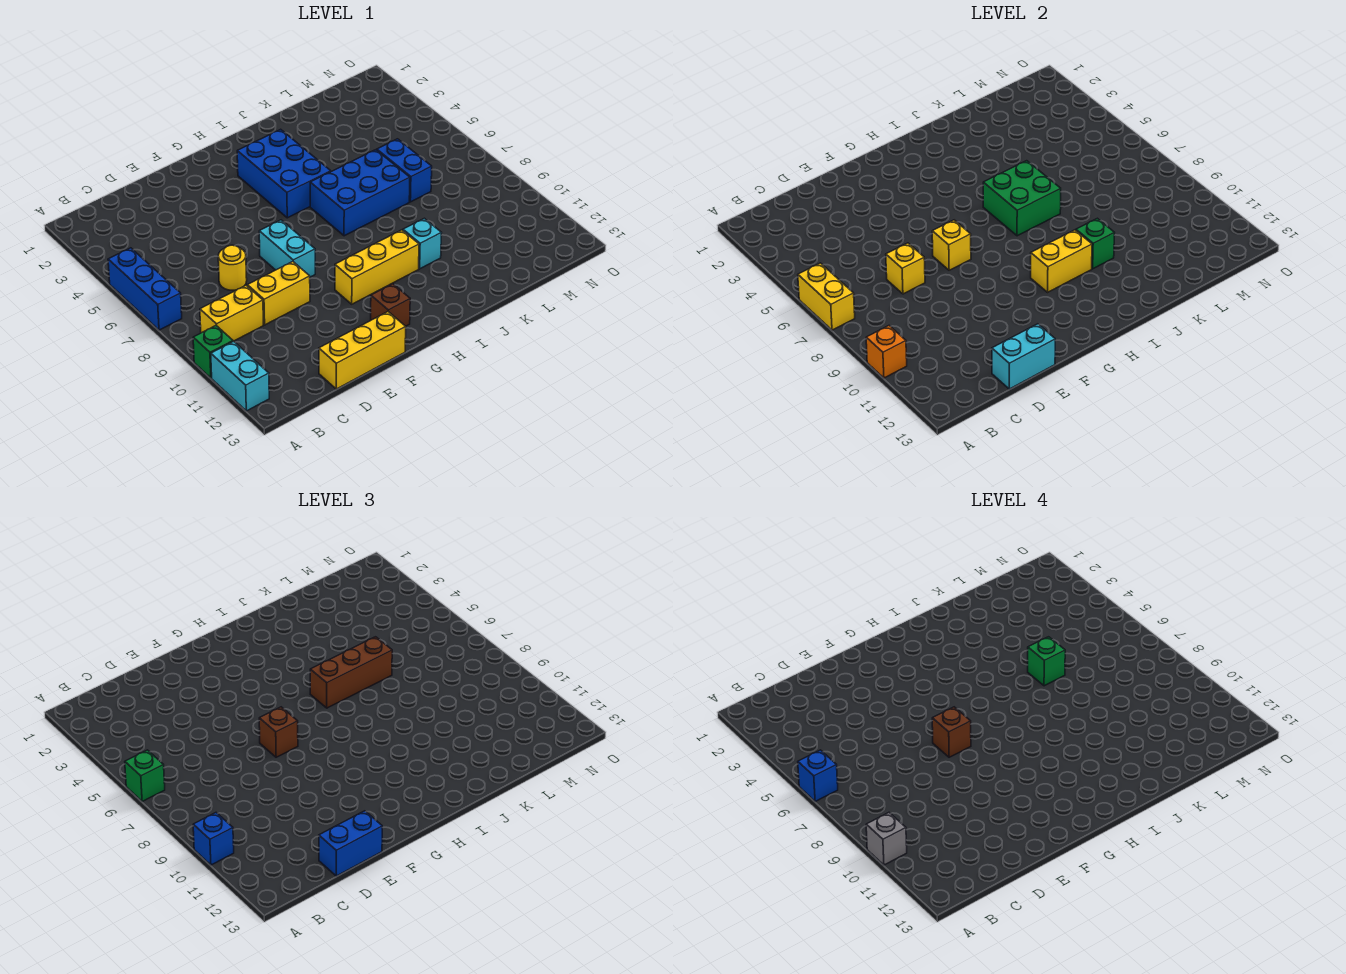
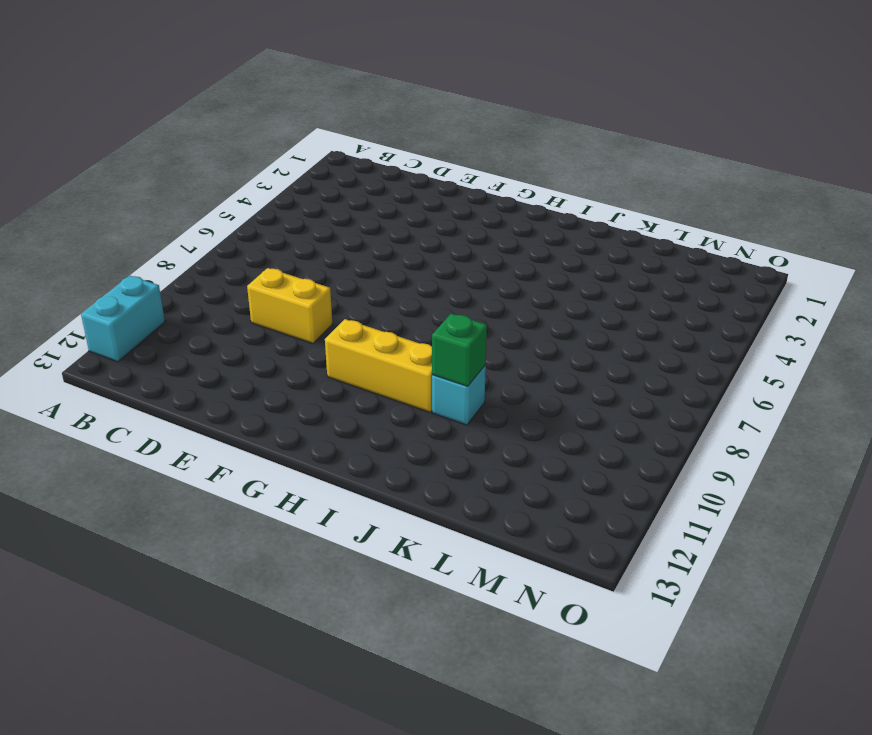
none -> blue 1x3 brick [108,248,182,330]
none -> green 1x1 brick [193,326,233,378]
none -> yellow 1x2 brick [200,285,263,341]
none -> yellow 1x1 round brick [218,245,247,290]

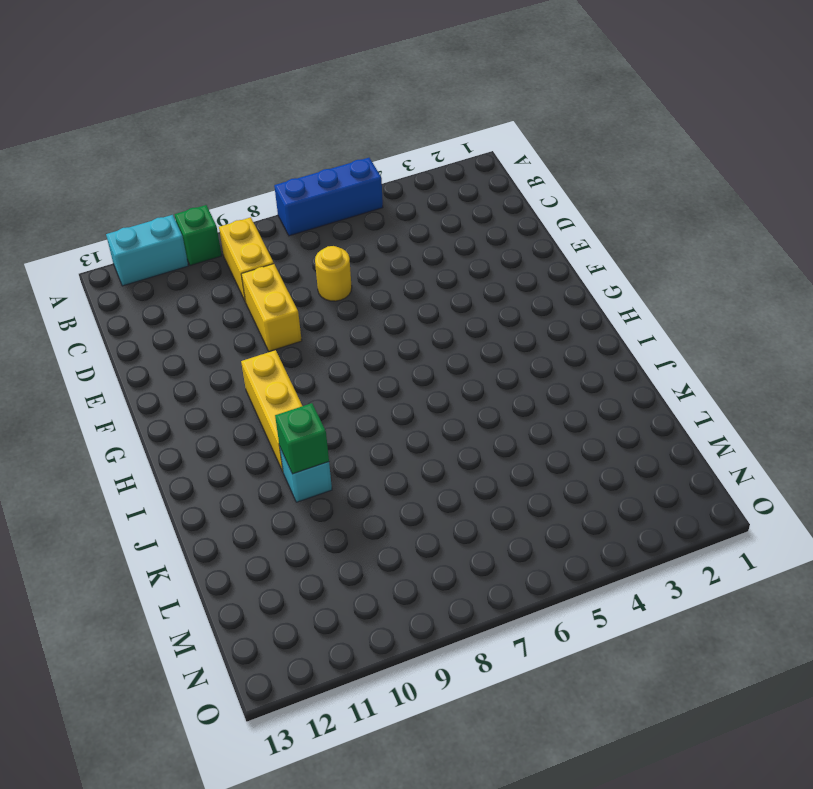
none -> yellow 1x3 brick [319,312,406,389]
none -> cyan 1x2 brick [259,220,315,277]
none -> brown 1x1 brick [371,284,410,326]
none -> blue 2x3 brick [237,129,331,218]

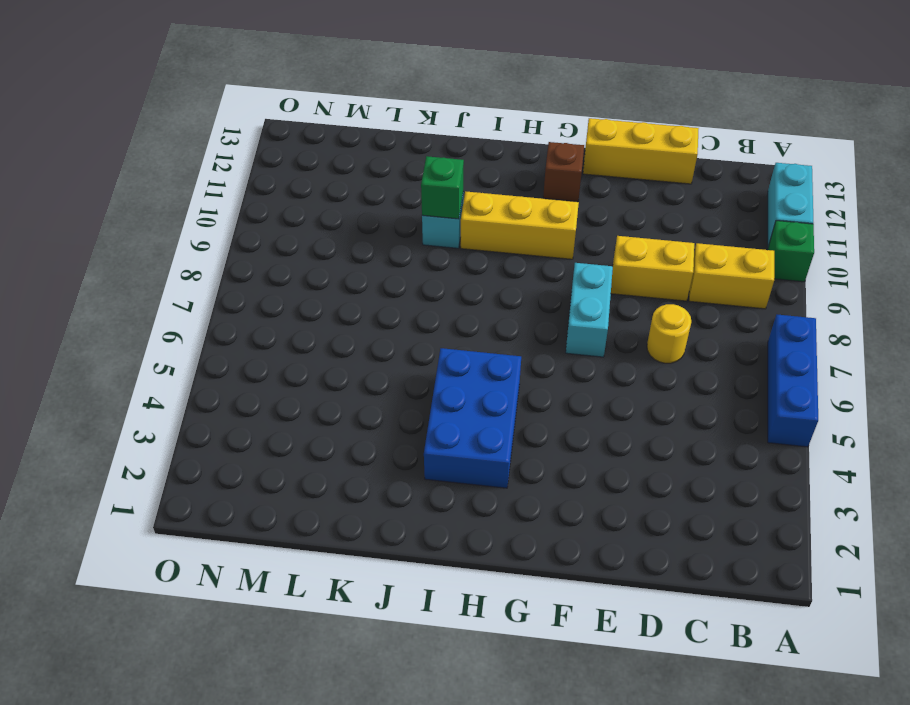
none -> blue 2x3 brick [310,150,410,236]
none -> blue 1x2 brick [377,139,432,202]
none -> yellow 1x2 brick [798,263,855,330]
none -> orange 1x1 brick [866,326,907,378]

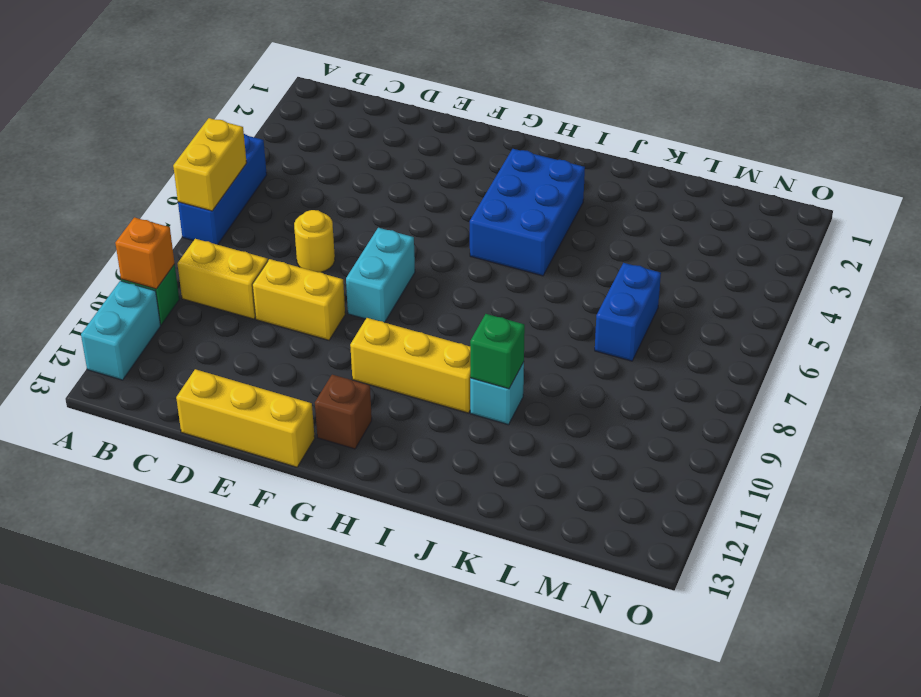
none -> blue 2x3 brick [310,150,410,236]
none -> yellow 1x1 brick [886,243,925,294]
none -> cyan 1x2 brick [992,324,1055,389]
none -> yellow 1x1 brick [932,220,971,270]

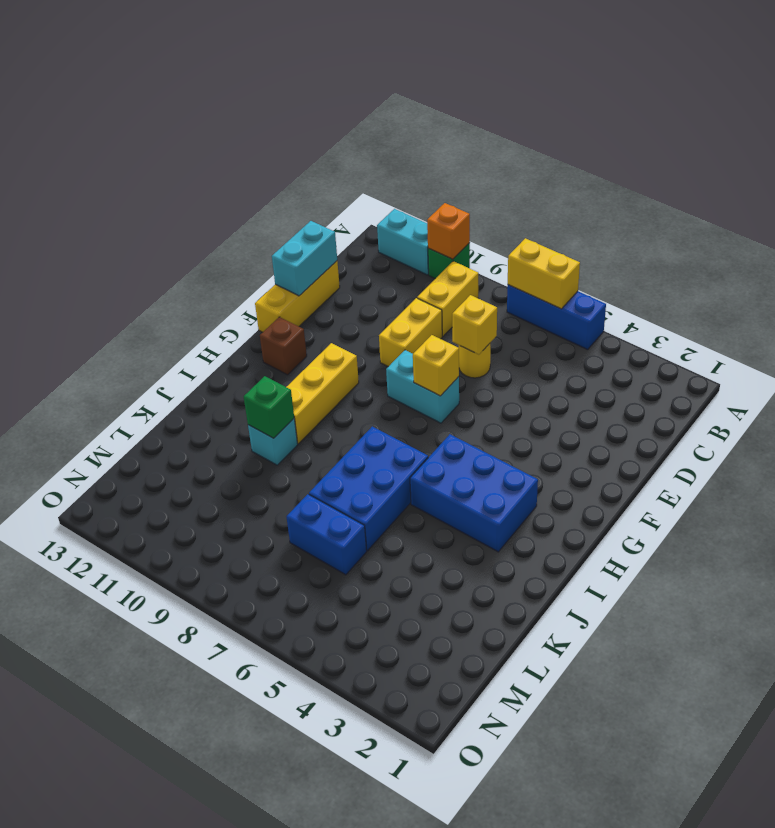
none -> yellow 1x2 brick [1031,230,1092,292]
none -> green 2x2 brick [983,161,1061,236]
none -> green 1x1 brick [125,750,165,801]
none -> blue 1x1 brick [193,813,234,865]

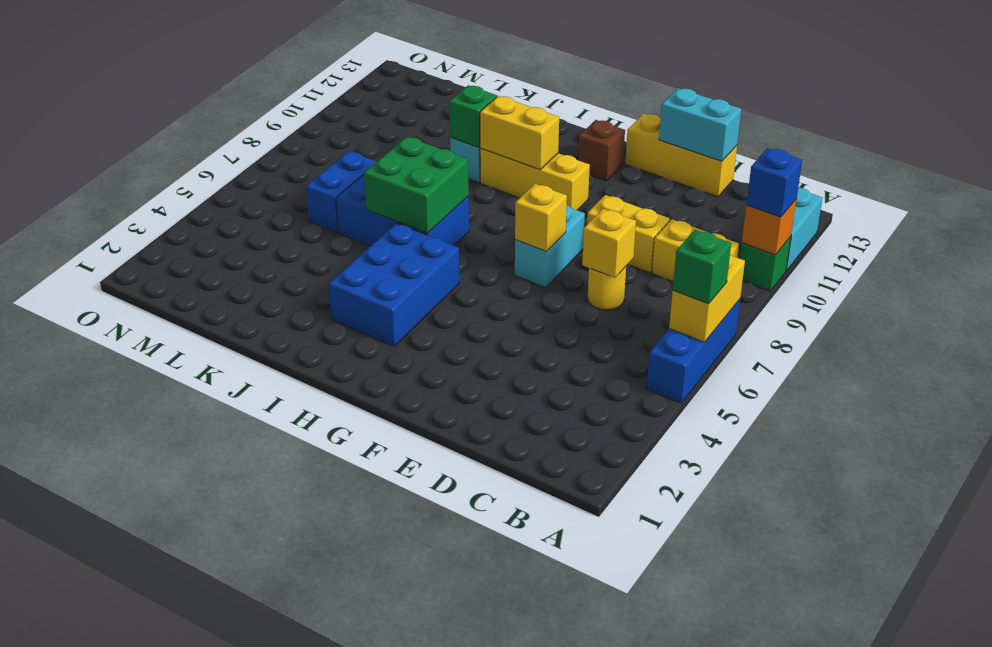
none -> blue 1x2 brick [319,811,382,876]
none -> brown 1x1 brick [259,707,298,757]
none -> brown 1x3 brick [310,637,392,708]
none -> blue 1x1 brick [798,750,838,801]

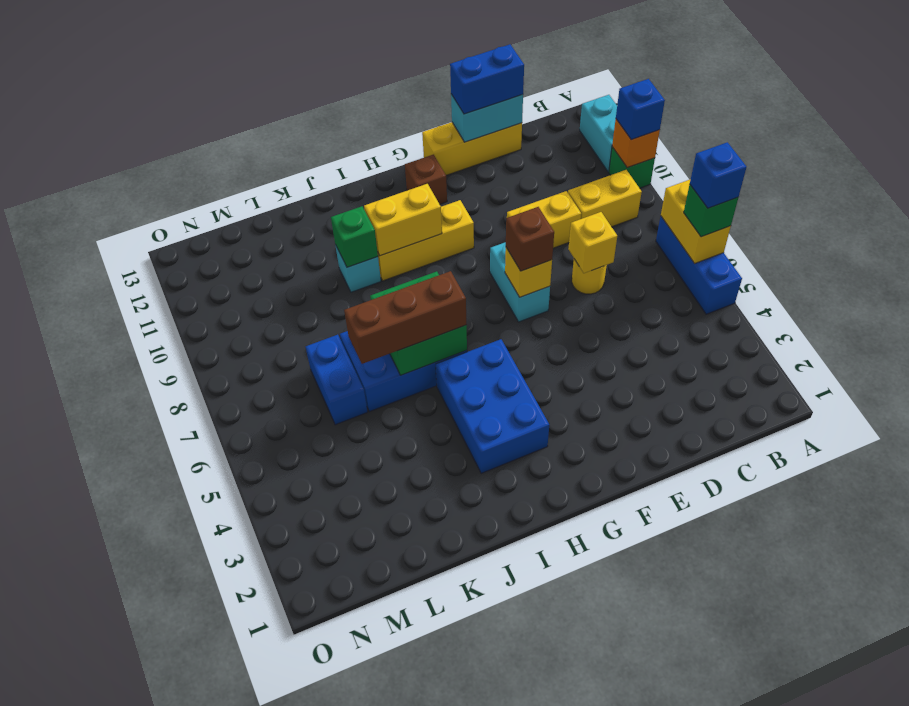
none -> grey 1x1 brick [866,813,907,865]
none -> brown 1x1 brick [932,707,971,757]
none -> green 1x1 brick [1028,637,1065,686]

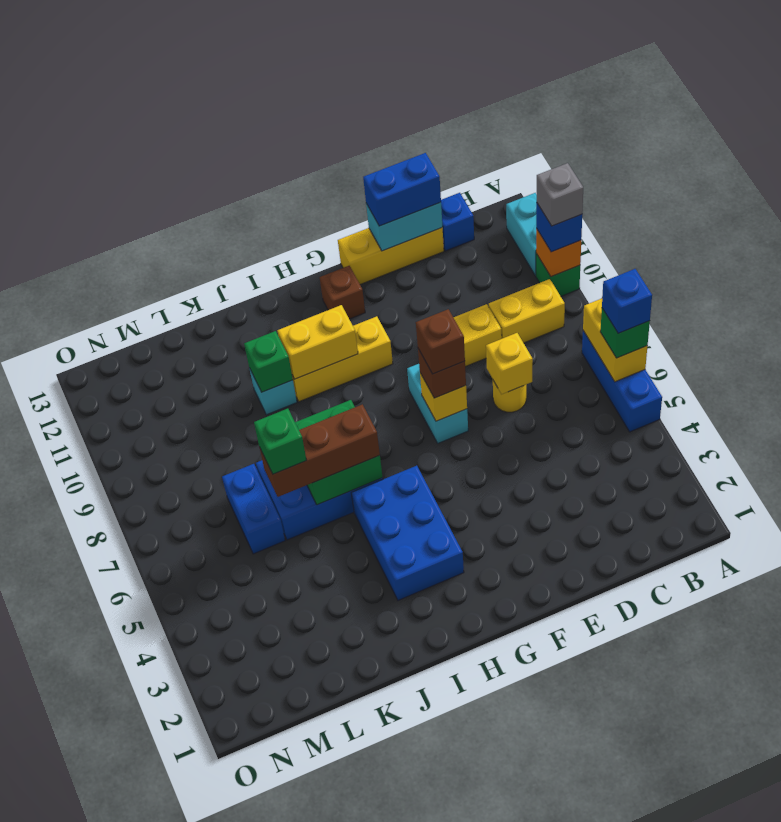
blue 1x1 brick [441,193,474,251] -> none

